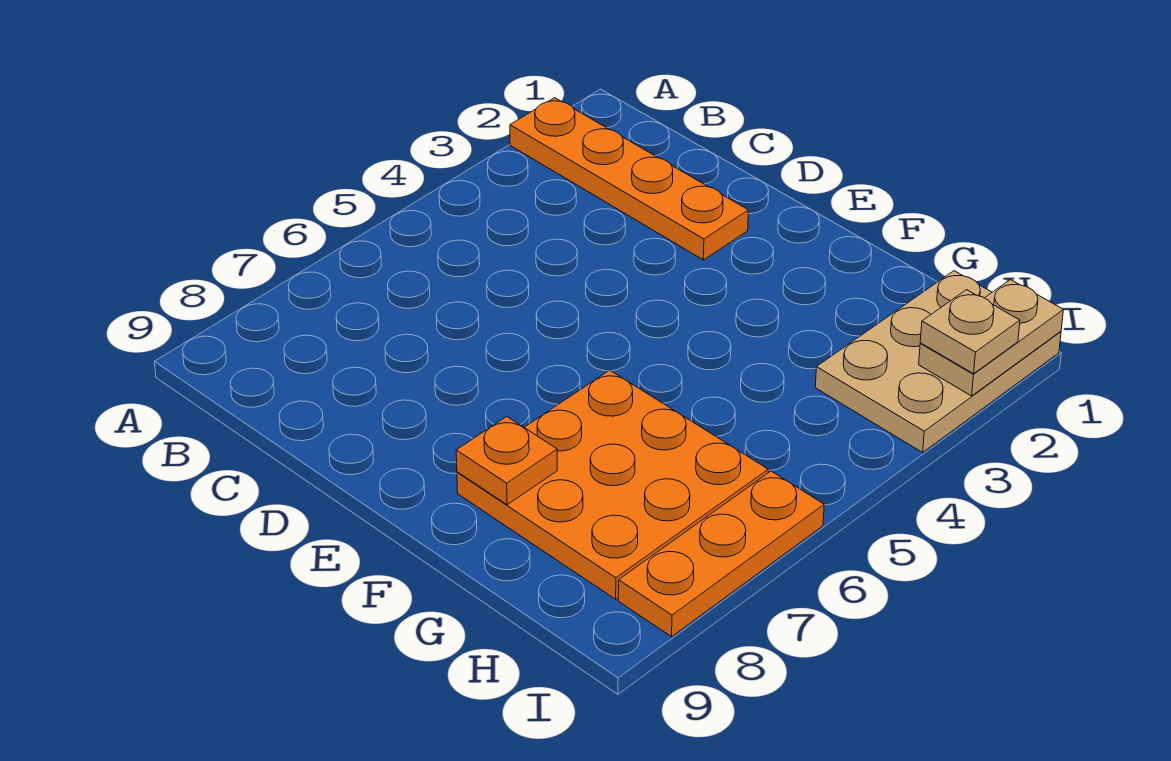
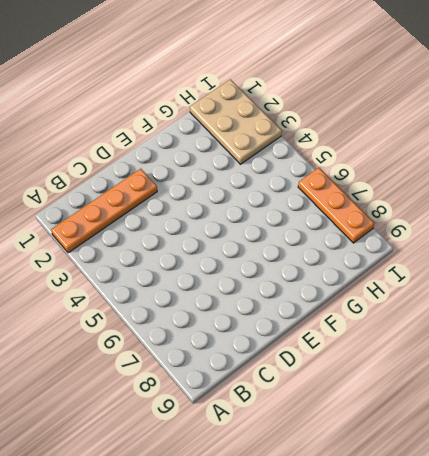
none -> orange 3x3 plate [457,370,768,599]
none -> orange 1x1 plate [456,417,557,505]

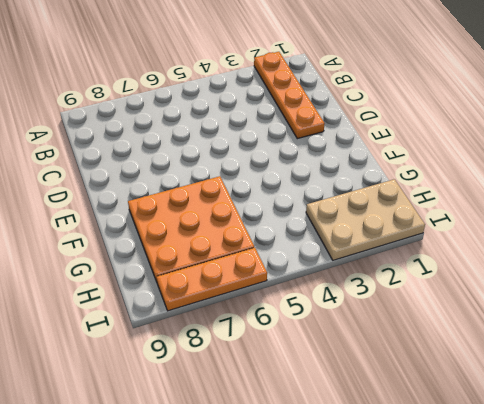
none -> orange 1x1 plate [456,417,557,505]
none -> tan 1x2 plate [919,280,1063,396]

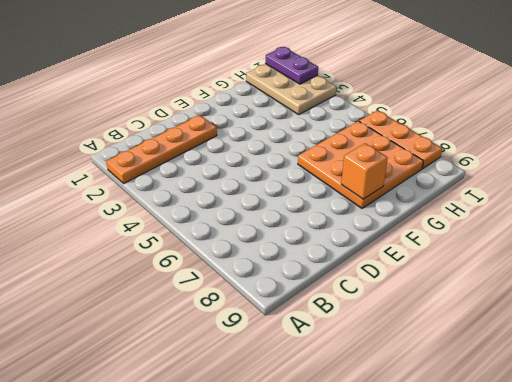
orange 1x1 brick [341,143,388,199] -> orange 1x1 plate [456,417,557,505]
purple 1x2 plate [265,47,318,84] -> tan 1x2 plate [919,280,1063,396]
none -> tan 1x1 plate [920,290,1020,374]

